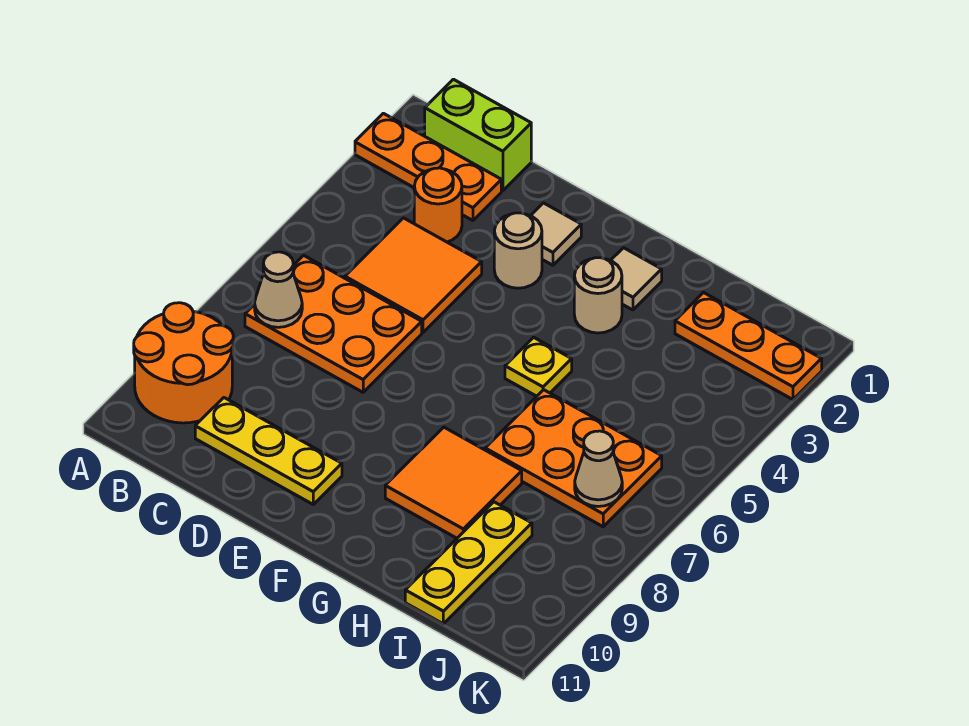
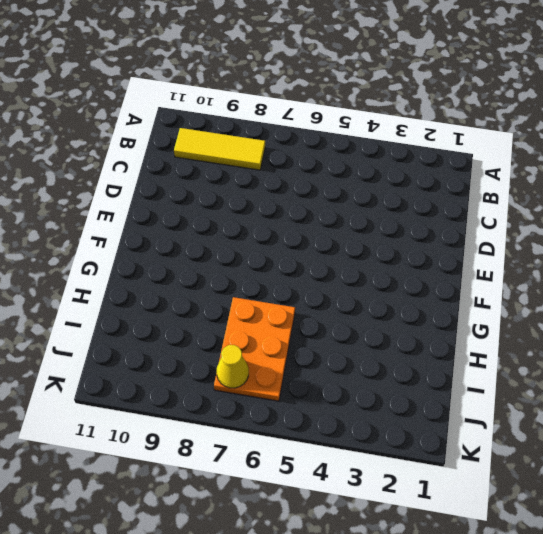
yellow 1x3 tile [174,128,265,170] -> orange 2x2 round brick [134,303,233,423]
yellow 1x1 cone [217,345,249,388] -> tan 1x1 cone [575,431,622,506]
none -> orange 1x3 plate [355,113,501,220]
none -> lime 1x2 brick [425,79,531,191]
none -> orange 2x3 plate [245,255,422,392]

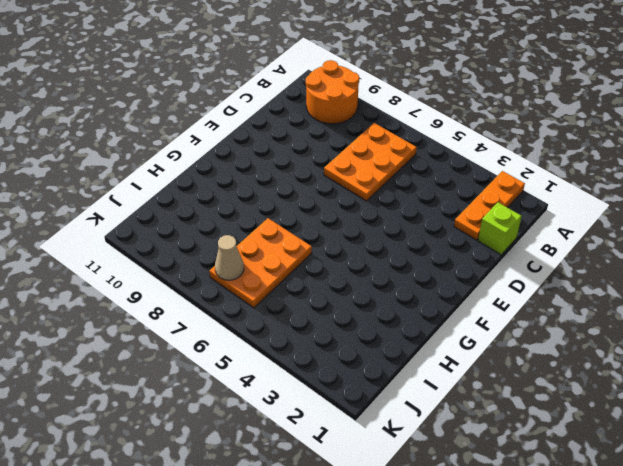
lime 1x1 brick [478,203,522,255] -> lime 1x2 brick [425,79,531,191]
none -> orange 1x1 round brick [414,168,462,242]
none -> orange 2x2 tile [345,218,482,332]
none -> yellow 1x3 plate [195,398,342,504]

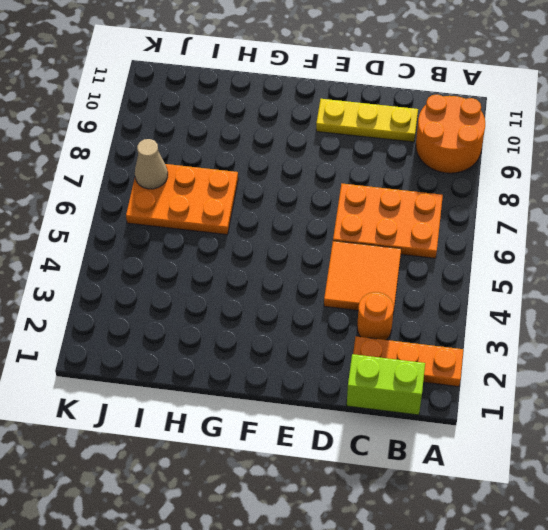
none -> tan 1x1 tile [531,203,581,265]
none -> tan 1x1 round brick [494,213,542,288]
none -> tan 1x1 tile [610,248,662,310]

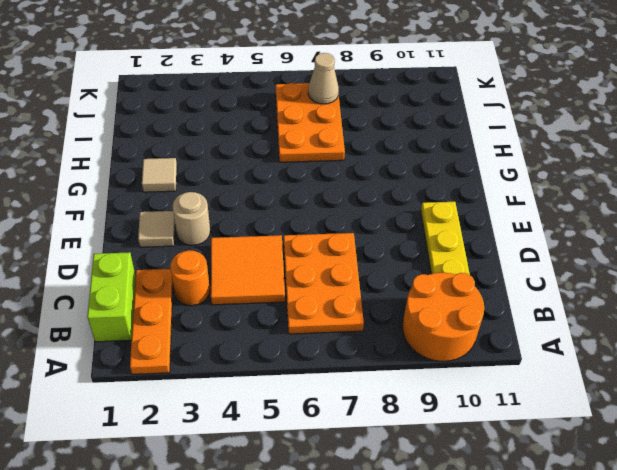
none -> tan 1x1 round brick [574,258,622,333]
none -> yellow 1x1 plate [505,337,572,396]
none -> orange 2x2 tile [385,427,522,538]

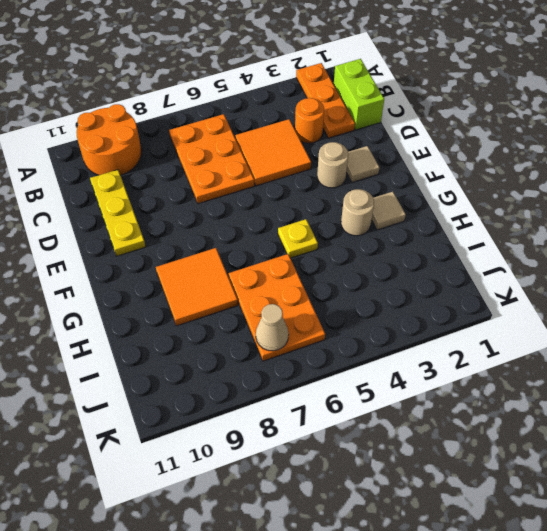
none -> orange 1x3 plate [675,293,822,399]
none -> yellow 1x3 plate [405,502,532,624]
none -> tan 1x1 cone [255,252,302,327]

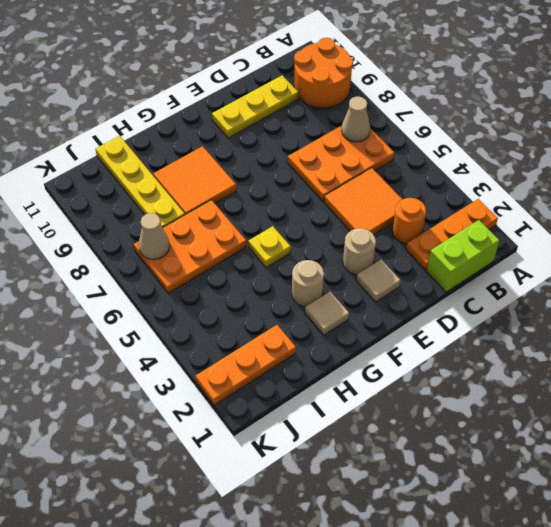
yellow 1x4 plate [95,136,185,228] -> yellow 1x3 plate [405,502,532,624]

